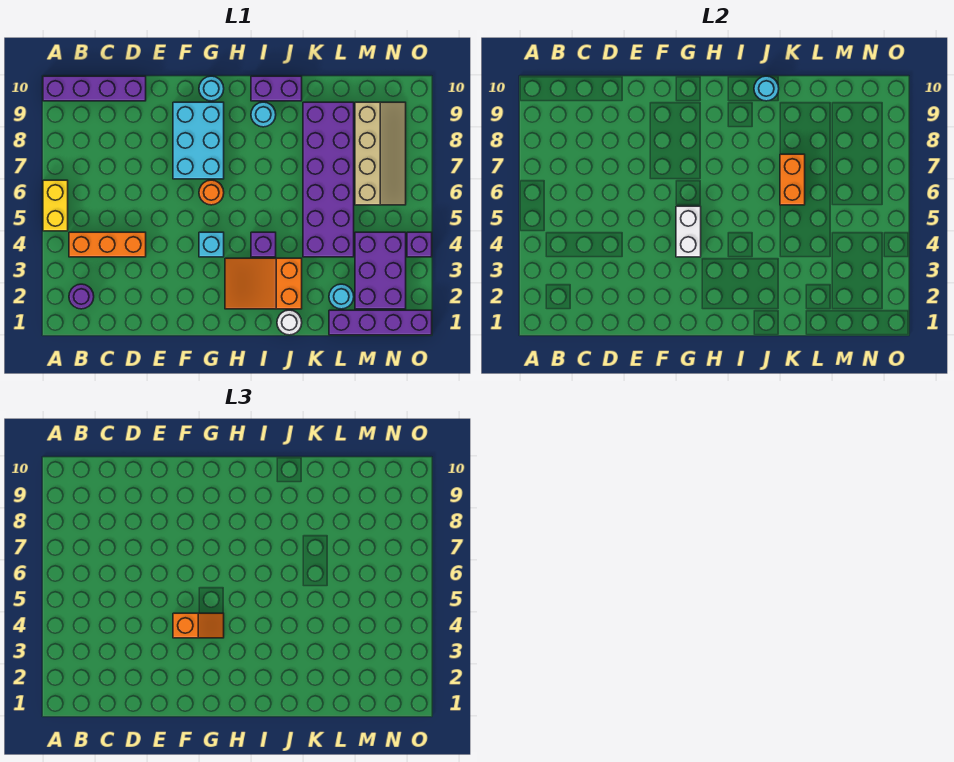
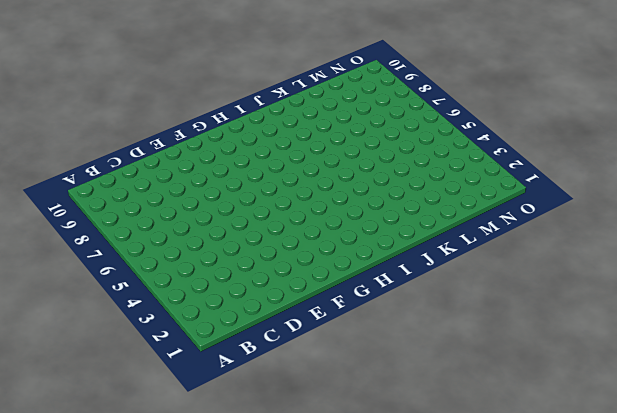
none -> yellow 1x2 brick [43,180,68,231]
none -> purple 1x4 brick [43,76,146,101]
none -> purple 1x1 round brick [69,284,94,309]

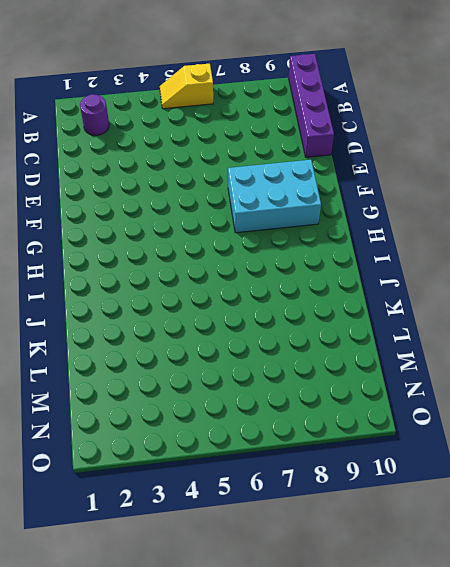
yellow 1x2 slope [160,64,213,109] -> yellow 1x2 brick [43,180,68,231]
none -> orange 1x3 brick [69,232,146,257]
none -> cyan 1x1 brick [199,232,224,257]
none -> orange 1x1 round brick [199,180,224,205]

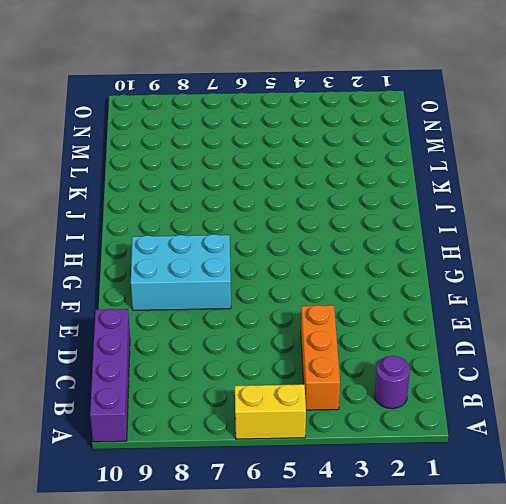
none -> cyan 1x1 brick [199,232,224,257]
none -> orange 1x1 round brick [199,180,224,205]
none -> cyan 1x1 round brick [199,76,224,101]

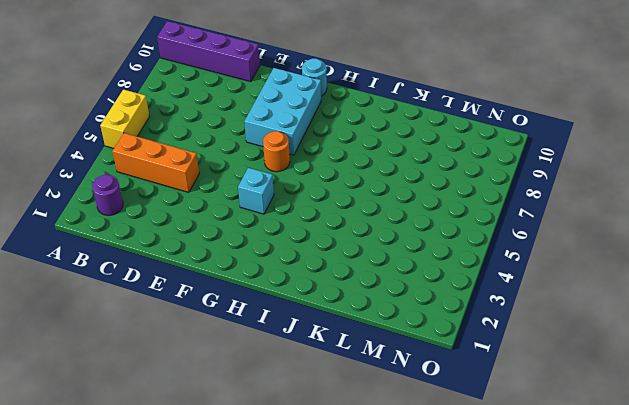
none -> orange 2x3 slope [225,258,302,309]
none -> purple 1x1 brick [251,232,276,257]
none -> cyan 1x1 round brick [251,102,276,127]

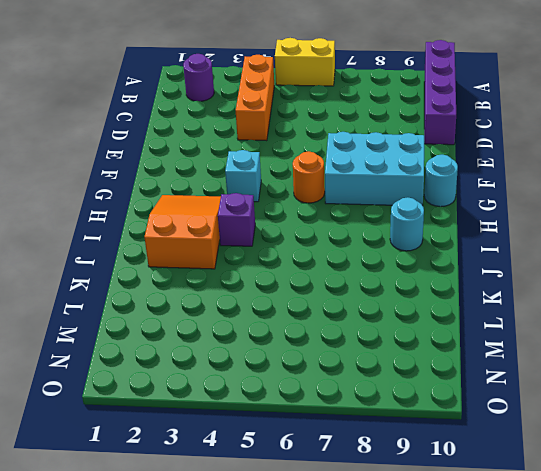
none -> purple 1x2 brick [251,76,302,101]
none -> white 1x1 round brick [277,310,302,335]
none -> purple 2x6 brick [303,102,354,257]

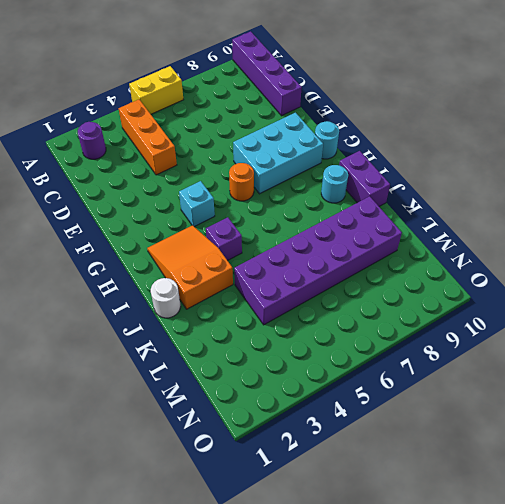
none -> purple 1x4 brick [329,310,432,335]
none -> cyan 1x1 round brick [329,284,354,309]
none -> purple 2x3 brick [355,232,406,309]

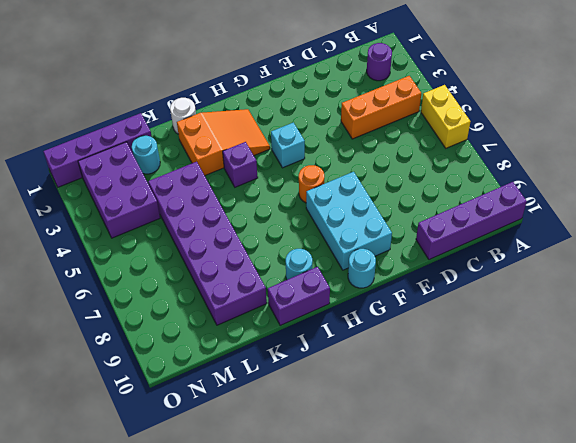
none -> tan 2x4 slope [355,102,406,205]
none -> purple 1x1 brick [407,232,432,257]
none -> white 1x2 brick [676,206,701,257]

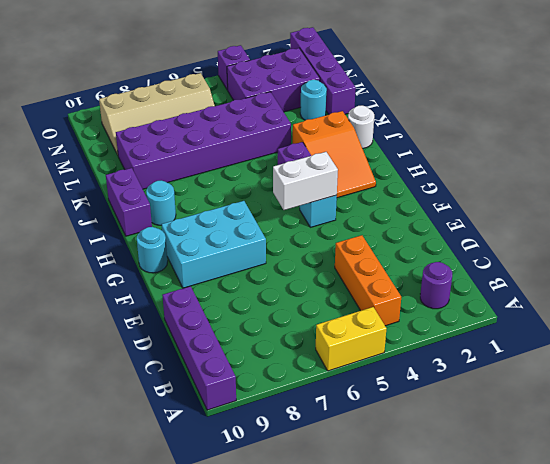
tan 2x4 slope [99,73,215,155] -> tan 2x4 slope turned to [355,102,406,205]
none -> orange 1x1 round brick [199,180,224,205]
none -> cyan 1x1 round brick [754,76,779,101]
none -> orange 1x2 brick [780,154,805,205]

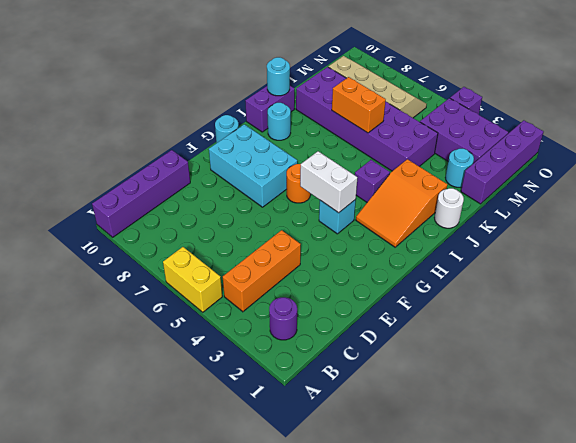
none -> orange 1x2 slope [173,613,224,638]

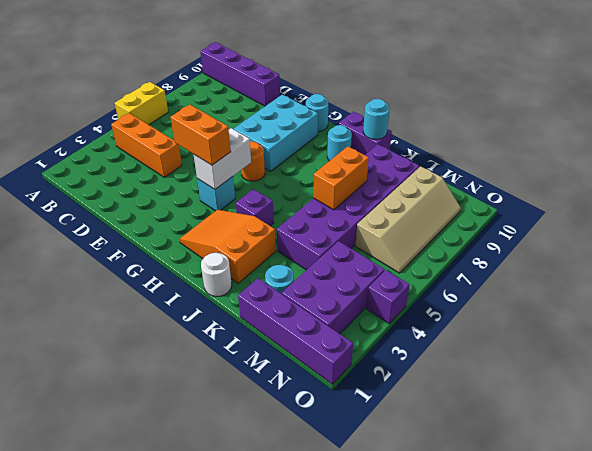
orange 1x2 brick [170,104,231,165] -> orange 1x2 slope [173,613,224,638]
none -> purple 1x1 round brick [69,284,94,309]

